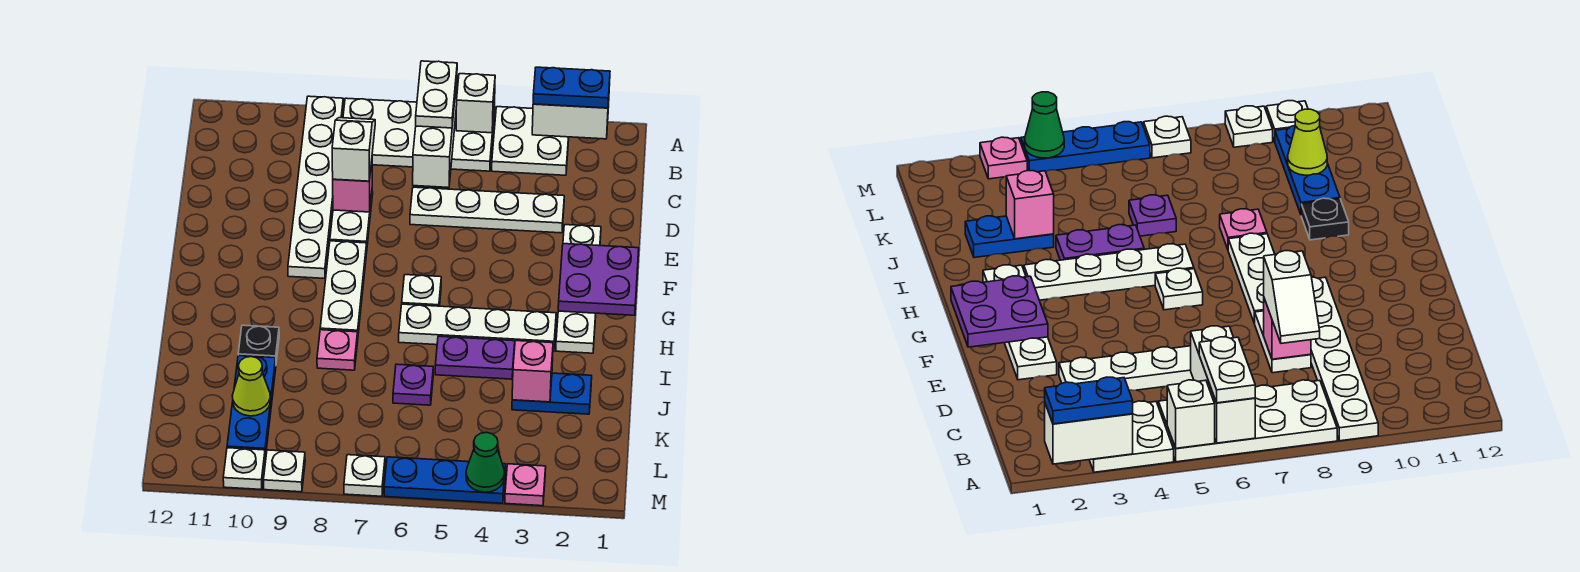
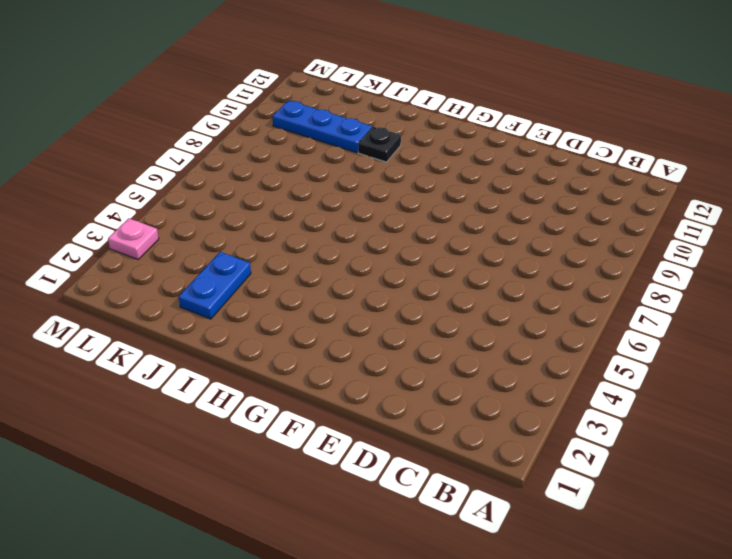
none -> white 2x2 plate [492,107,569,175]
none -> white 2x4 plate [343,98,495,171]
none -> white 1x6 plate [288,96,343,278]
none -> white 1x4 plate [410,187,564,233]

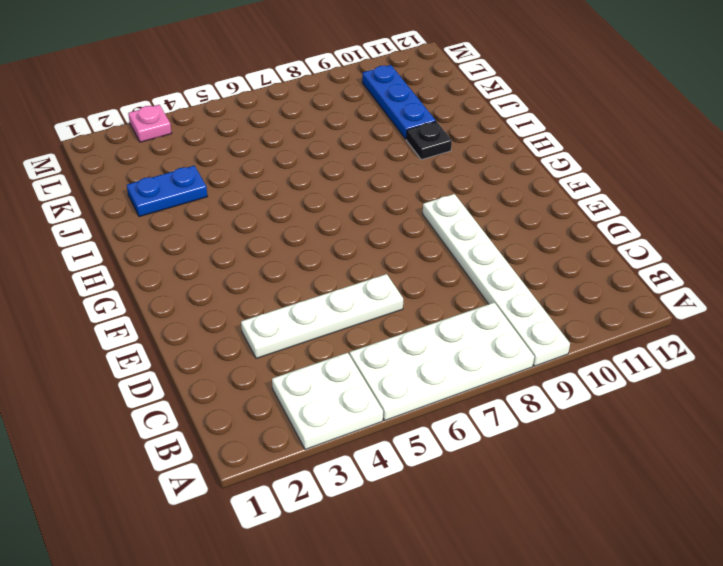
none -> white 1x2 plate [330,192,373,244]
none -> white 1x4 plate [556,225,601,353]
none -> white 1x3 plate [320,241,367,333]
none -> white 1x1 plate [402,275,441,306]

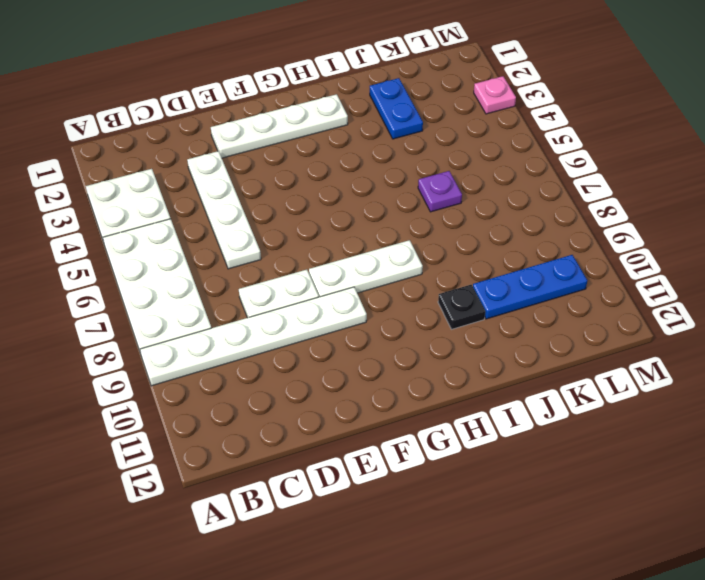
none -> white 1x1 plate [402,275,441,306]
none -> white 1x4 plate [399,304,556,351]
none -> purple 1x2 plate [435,336,515,379]
none -> pink 1x1 plate [317,330,358,370]

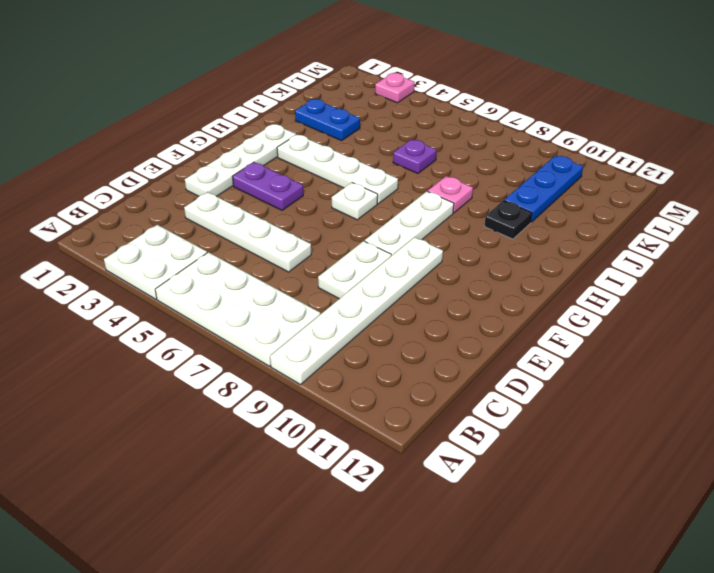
purple 1x2 plate [232,162,303,210] -> purple 1x2 plate moved to [435,336,515,379]
none -> blue 1x3 plate [384,457,505,503]
none -> white 1x1 plate [344,455,385,496]
none -> white 1x1 plate [264,450,305,492]
none -> white 1x1 plate [223,448,265,490]

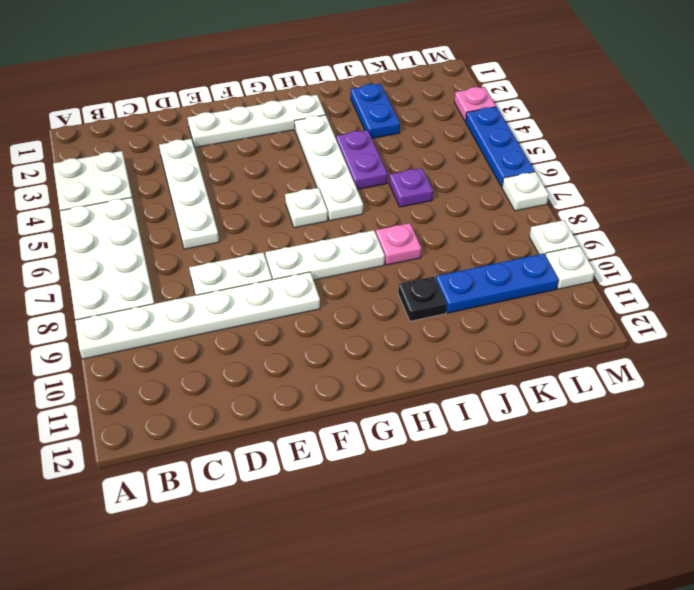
none -> white 1x2 brick [532,85,610,139]
none -> white 1x1 brick [456,74,495,133]
none -> white 1x3 brick [413,80,457,188]
none -> pink 1x1 brick [333,162,372,212]

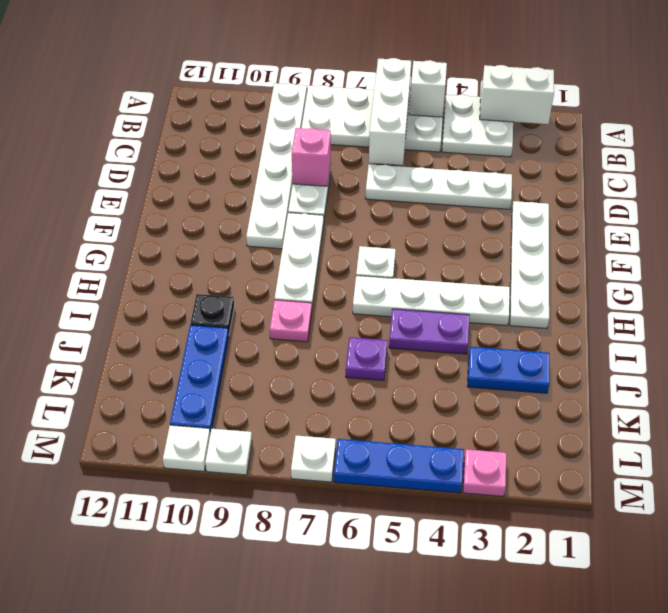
none -> purple 2x2 plate [558,244,639,315]
none -> pink 1x1 brick [512,341,553,402]
none -> lime 1x1 cone [232,356,270,416]
none -> green 1x1 cone [466,432,504,492]

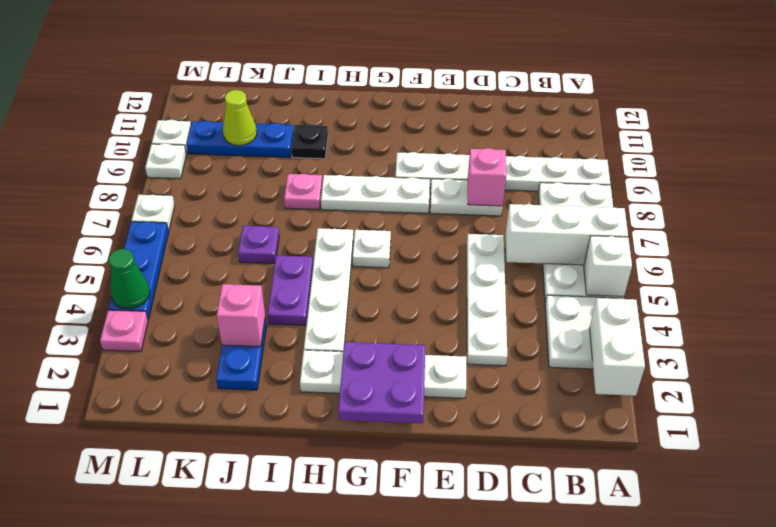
none -> blue 1x2 plate [533,67,610,108]
none -> white 1x2 plate [416,61,457,128]
none -> white 1x2 slope [332,118,375,181]

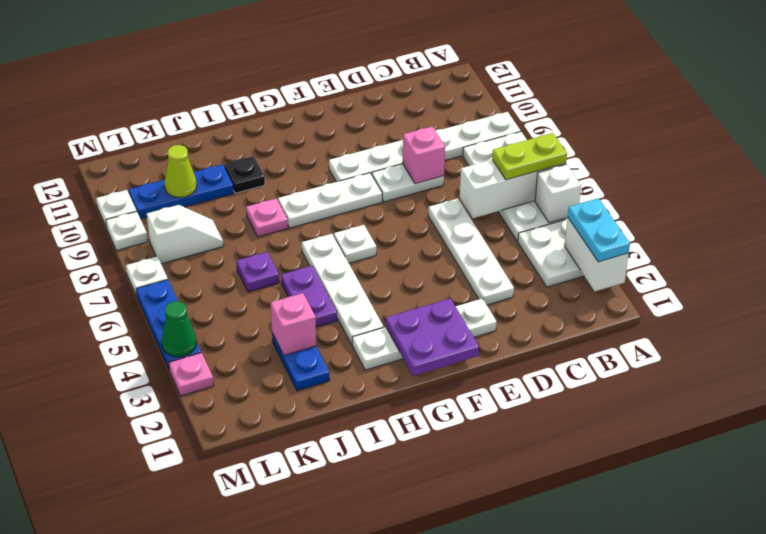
cyan 1x2 plate [568,198,630,262] -> blue 1x2 plate [533,67,610,108]
lime 1x2 plate [492,133,567,180] -> white 1x2 plate [416,61,457,128]
white 1x2 slope [147,205,224,264] -> white 1x2 slope moved to [332,118,375,181]

